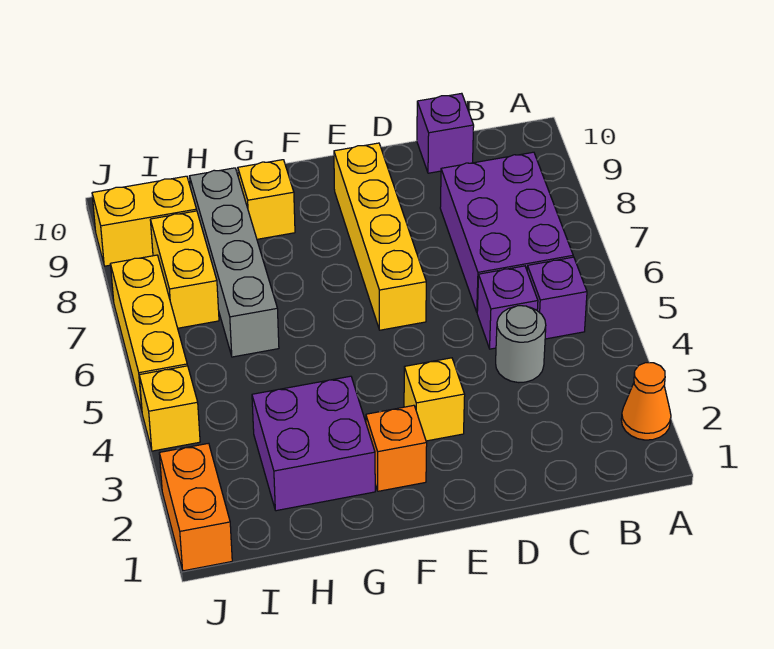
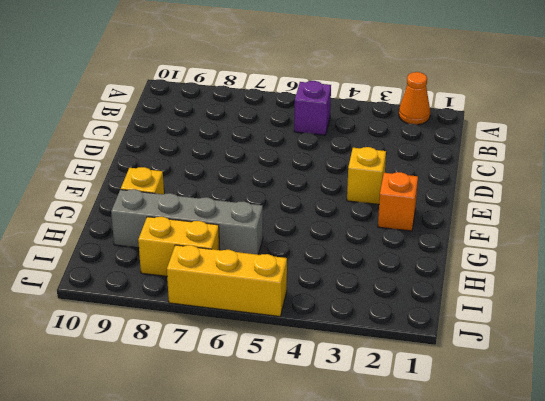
none -> purple 2x3 brick [440,152,573,312]
none -> grey 1x1 round brick [496,306,546,383]
none -> purple 1x1 brick [477,266,538,349]

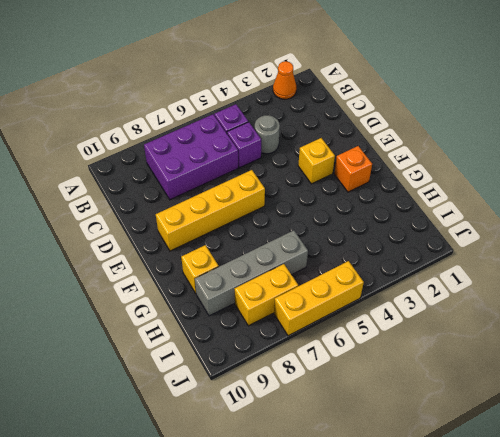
none -> purple 1x1 brick [417,93,474,173]
none -> purple 2x2 brick [252,376,375,511]
none -> yellow 1x2 brick [92,176,197,266]

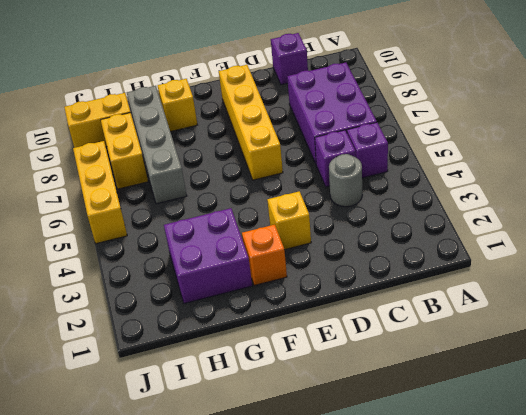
none -> orange 1x1 cone [621,363,671,440]
none -> orange 1x2 brick [159,443,232,571]
none -> yellow 1x1 brick [139,366,200,451]

